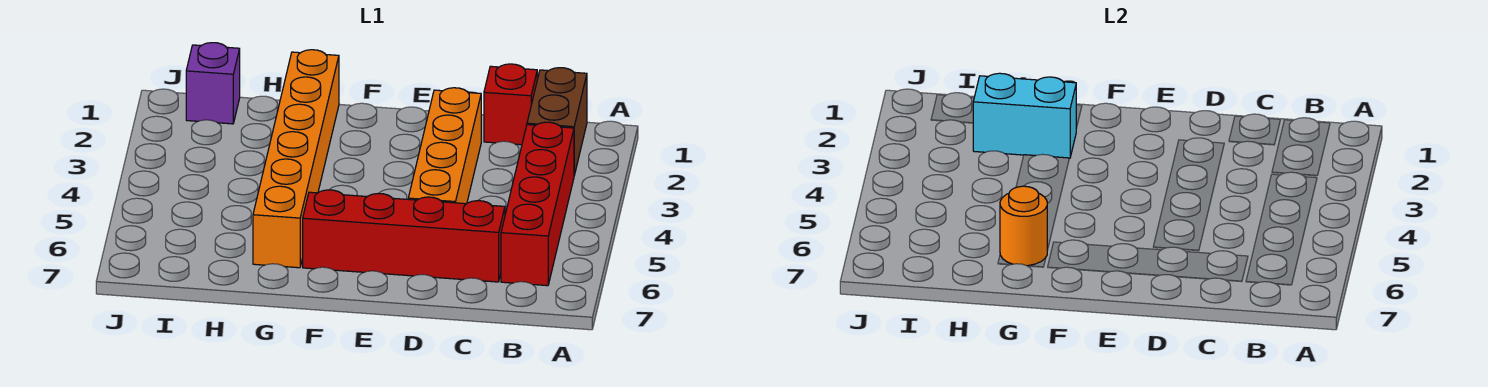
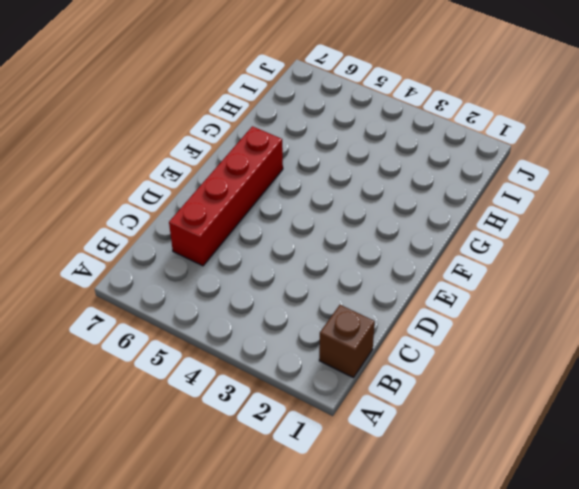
brown 1x1 brick [319,305,375,378] -> brown 1x2 brick [527,68,587,175]
none -> red 1x4 brick [501,122,574,286]
none -> red 1x1 brick [484,64,537,145]

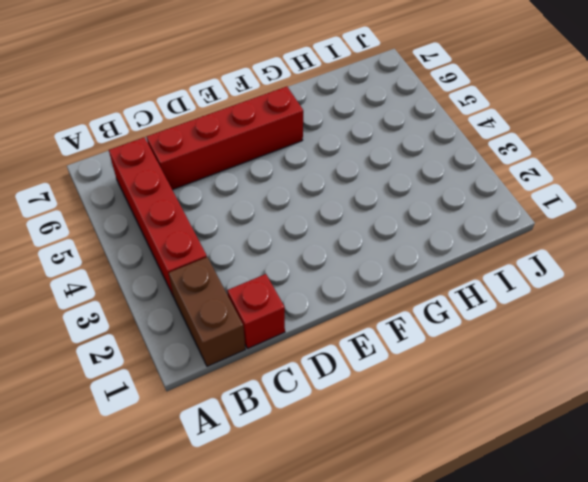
none -> orange 1x4 brick [408,88,481,204]
none -> orange 1x6 brick [253,50,339,268]

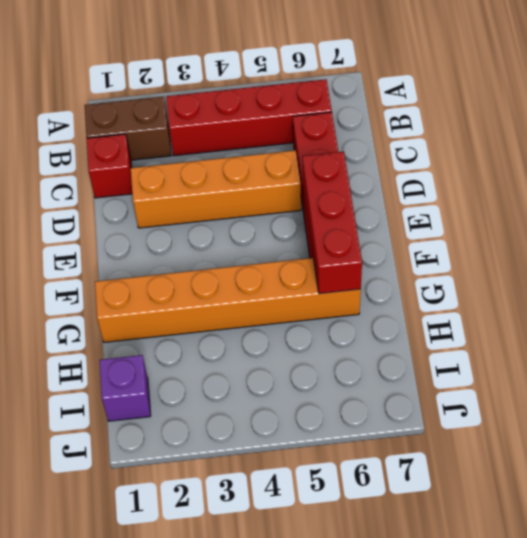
red 1x3 brick [302,151,362,294] -> orange 1x1 round brick [1000,186,1047,266]
none -> cyan 1x2 brick [973,73,1076,158]

